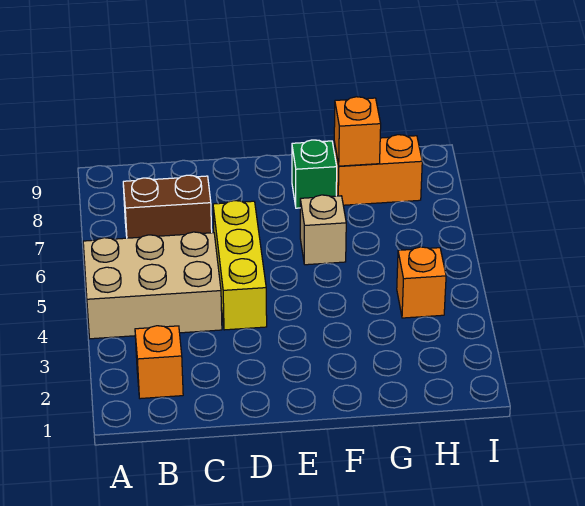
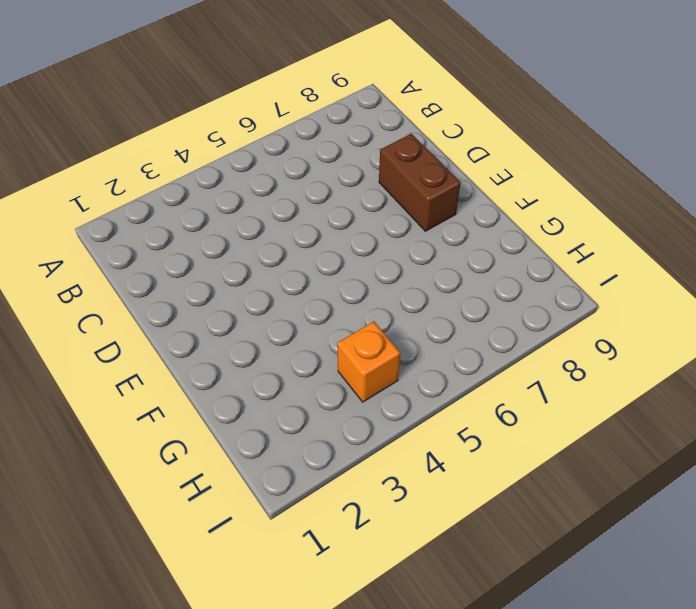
brown 1x2 brick [379,134,460,231] -> brown 1x2 brick moved to [123,175,212,238]
none -> tan 2x3 brick [83,232,222,339]
none -> orange 1x1 brick [135,326,183,399]

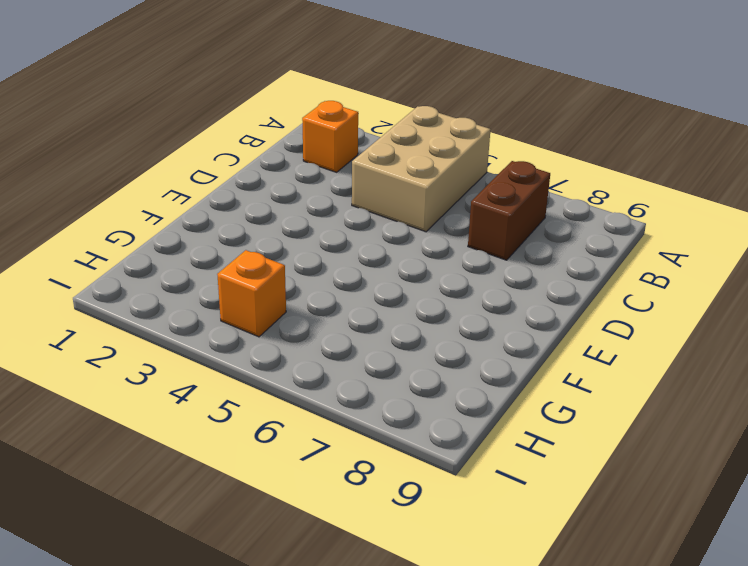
none -> yellow 1x3 brick [213,201,267,330]
none -> tan 1x1 brick [300,195,346,265]

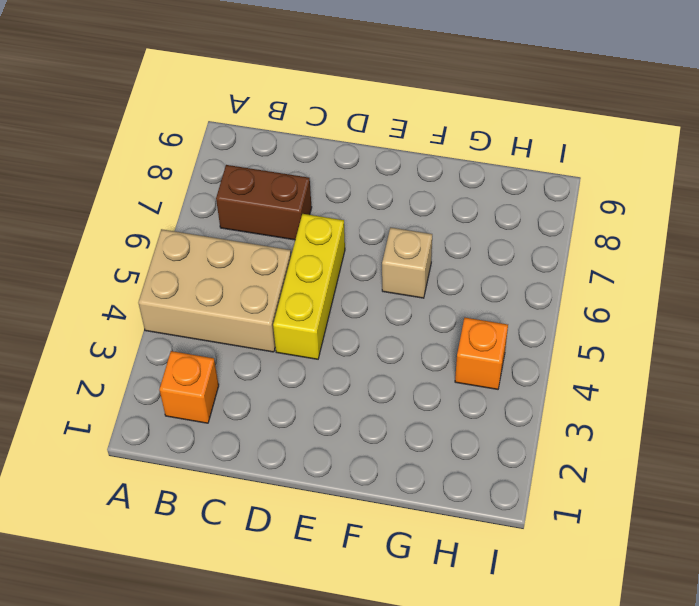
none -> green 1x1 brick [292,140,337,208]
none -> orange 1x2 brick [334,135,422,205]

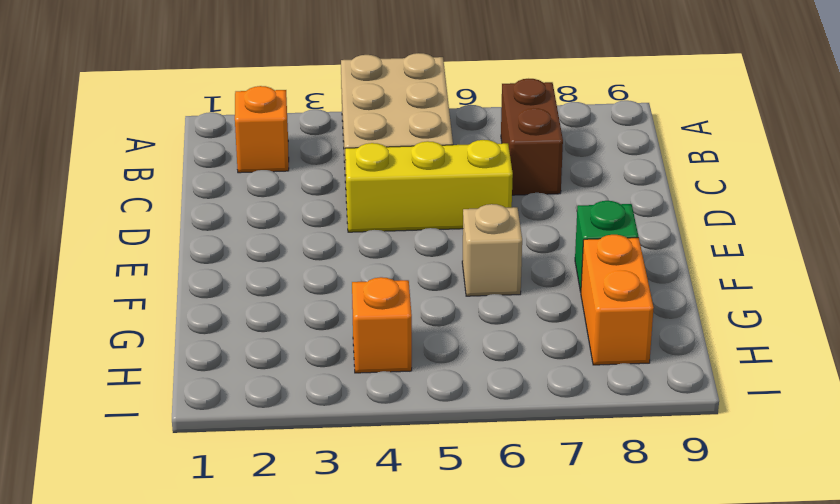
none -> orange 1x1 brick [334,97,381,166]

